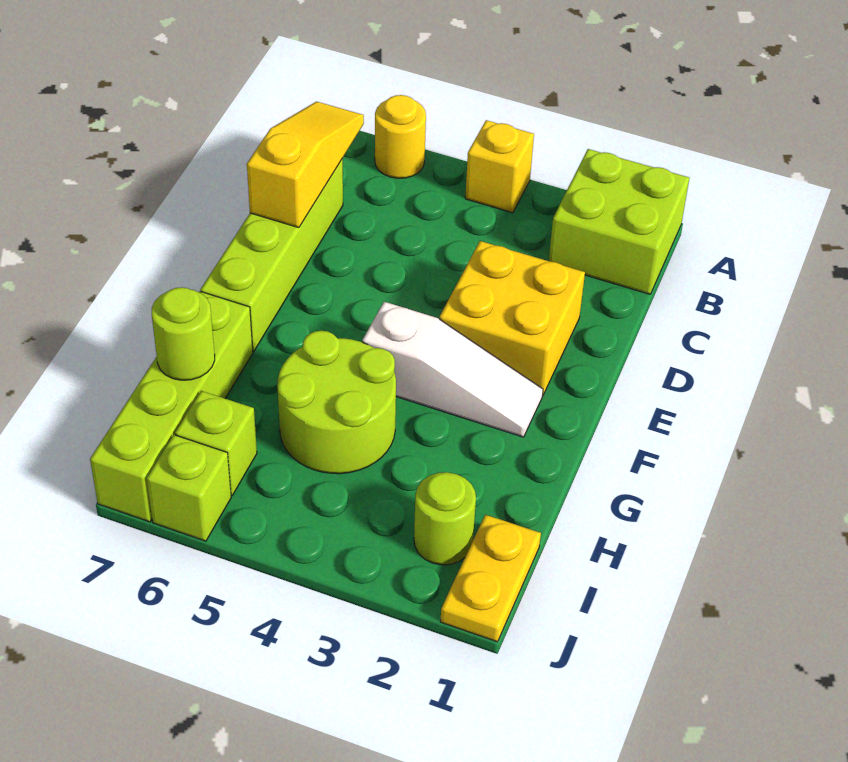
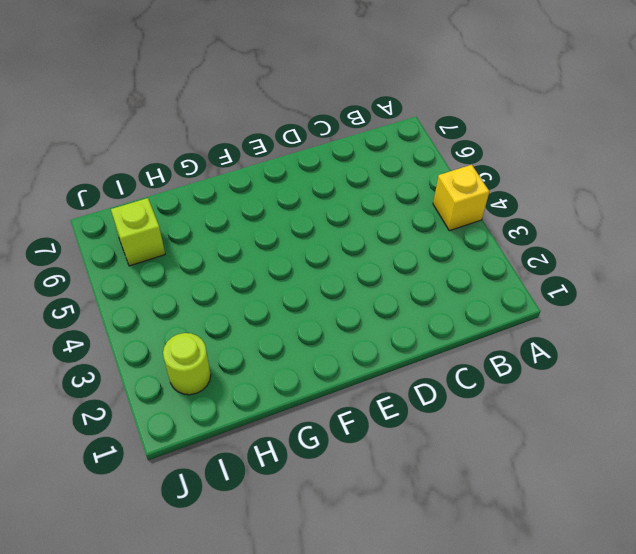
none -> lime 2x2 brick [549,149,689,294]
none -> yellow 1x1 round brick [375,95,426,178]
none -> lime 1x4 brick [201,159,343,351]

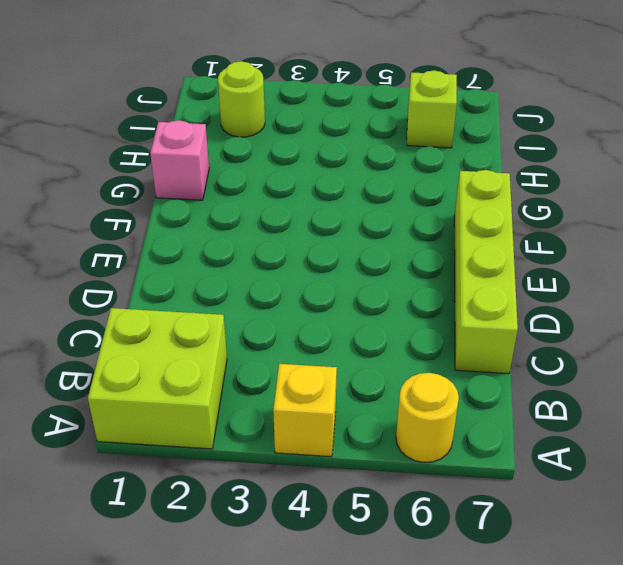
pink 1x1 brick [150,120,209,200] -> none
none -> yellow 2x2 brick [439,241,585,395]
none -> white 1x3 slope [362,302,543,437]
none -> lime 2x2 round brick [277,331,396,474]

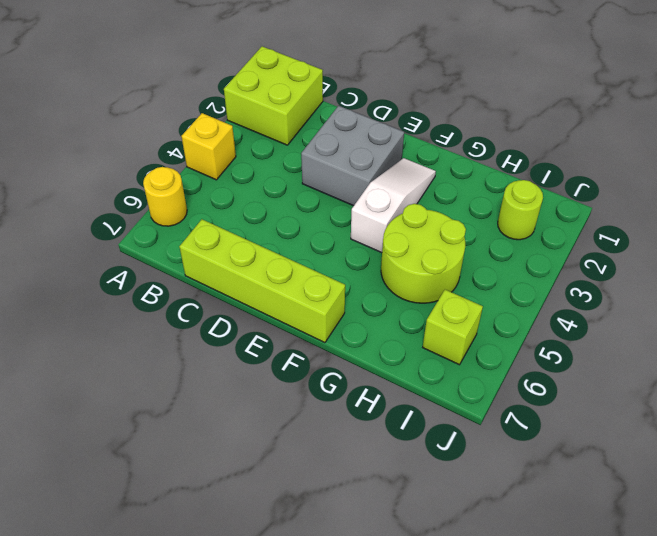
grey 2x2 brick [301,106,404,206] -> yellow 2x2 brick [439,241,585,395]
none -> lime 1x4 brick [90,291,253,522]
none -> yellow 1x2 plate [440,515,541,642]
none -> lime 1x1 brick [147,435,231,541]

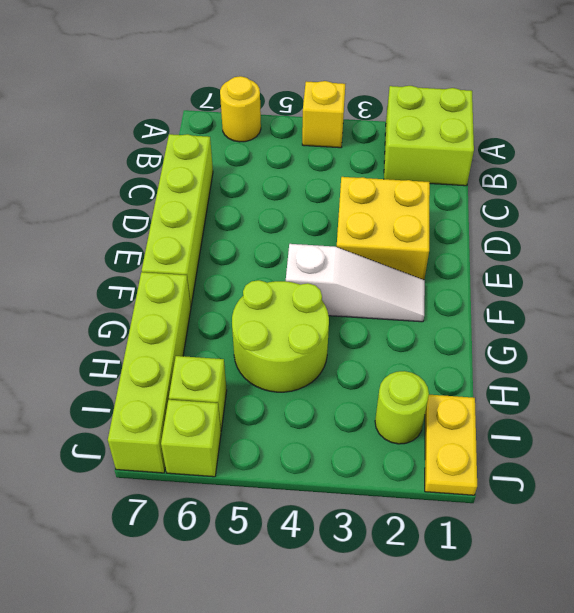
none -> yellow 1x3 slope [247,102,364,228]
none -> lime 1x1 round brick [152,287,215,380]

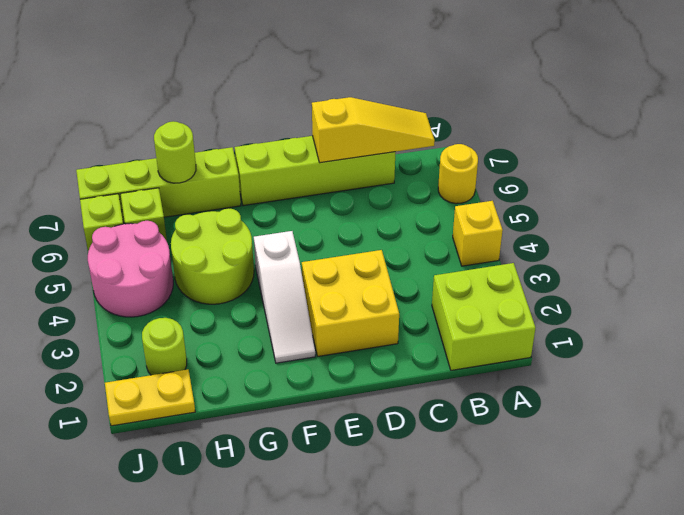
pink 2x2 round brick [88,221,173,317] -> none

